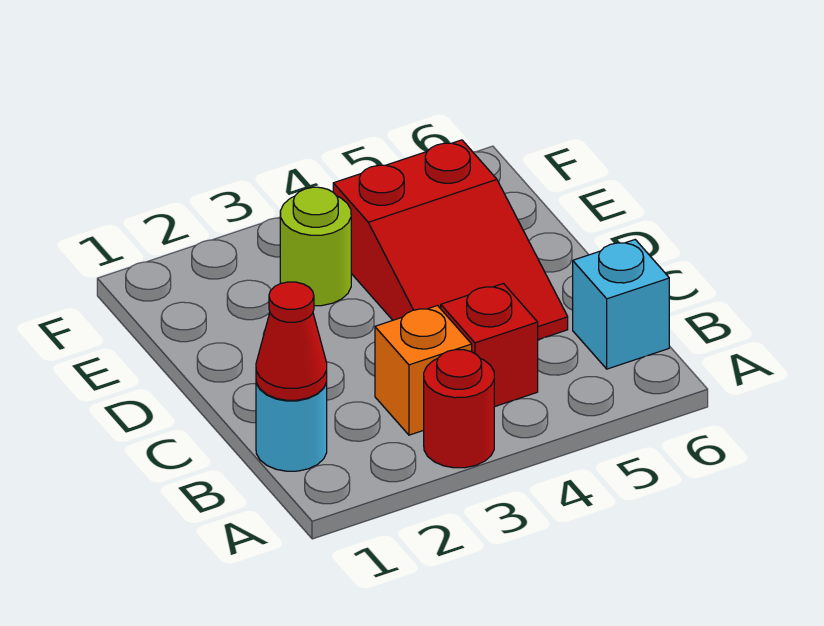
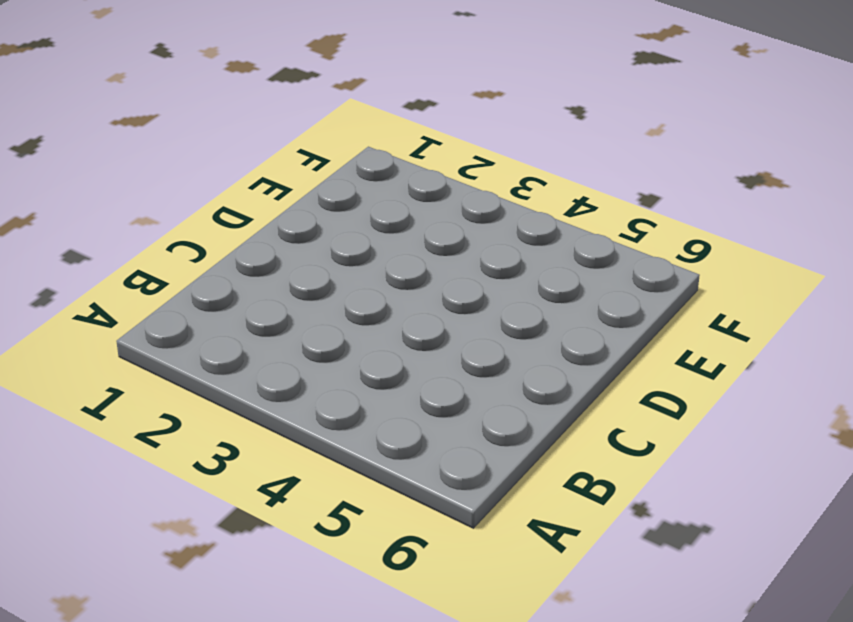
none -> red 1x1 round brick [424,350,494,468]
none -> cyan 1x1 round brick [256,382,327,471]

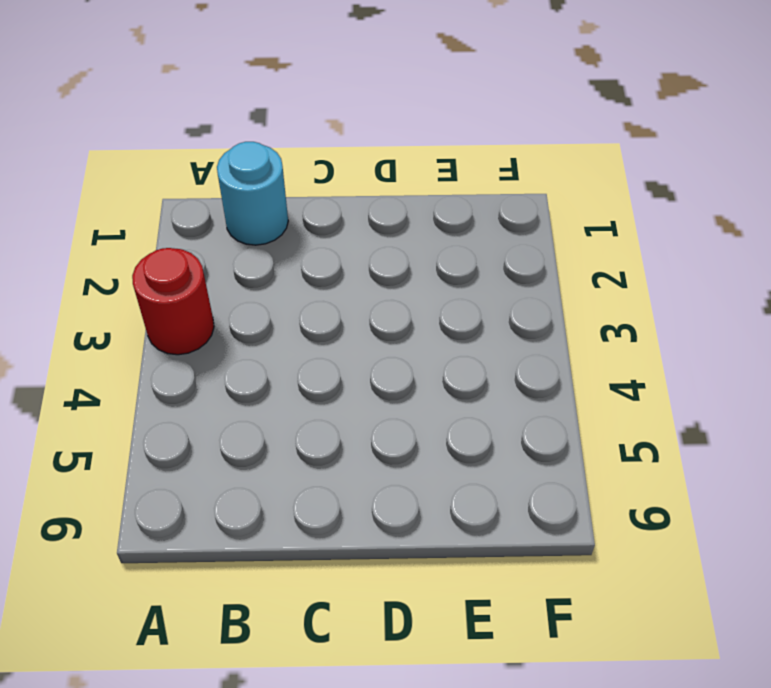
none -> orange 1x1 brick [375,306,472,435]
none -> red 1x1 brick [441,284,538,407]

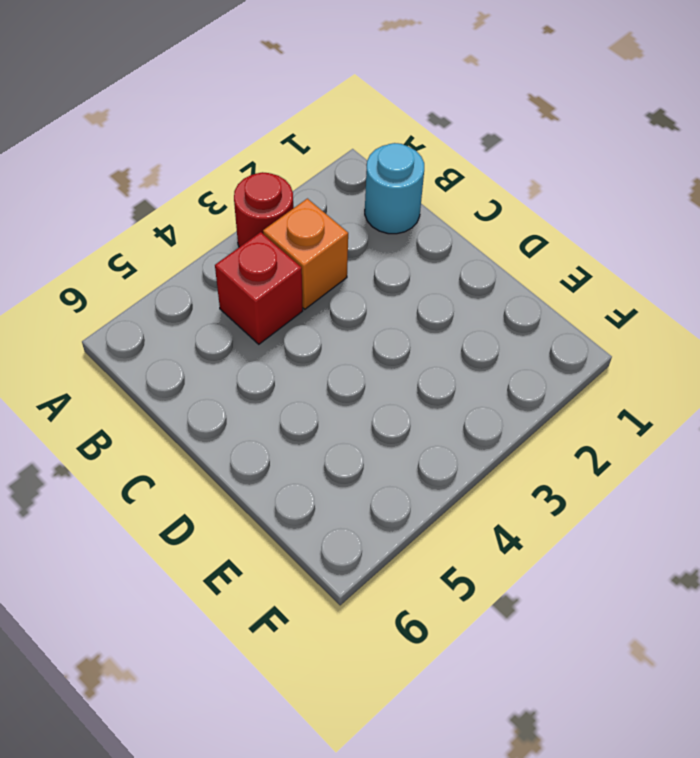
none -> cyan 1x1 brick [573,240,669,369]
none -> red 2x3 slope [333,140,568,340]

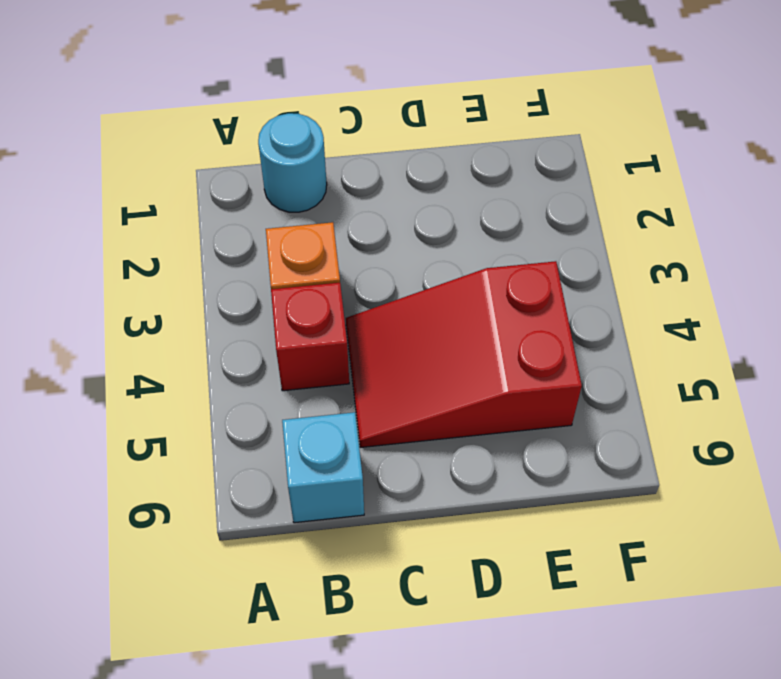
none -> red 1x1 round brick [424,350,494,468]
none -> lime 1x1 round brick [280,187,351,306]

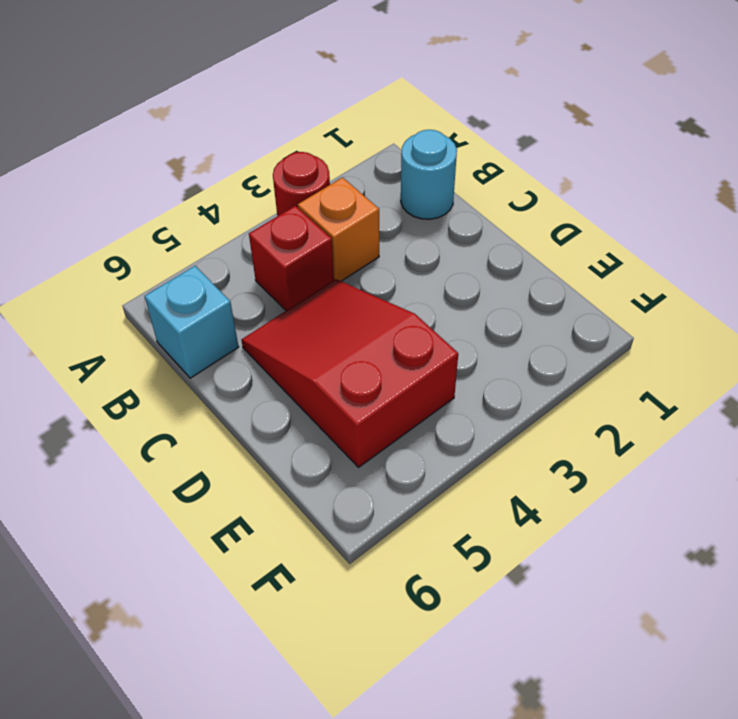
none -> lime 1x1 round brick [280,187,351,306]
none -> red 1x1 cone [256,282,327,400]

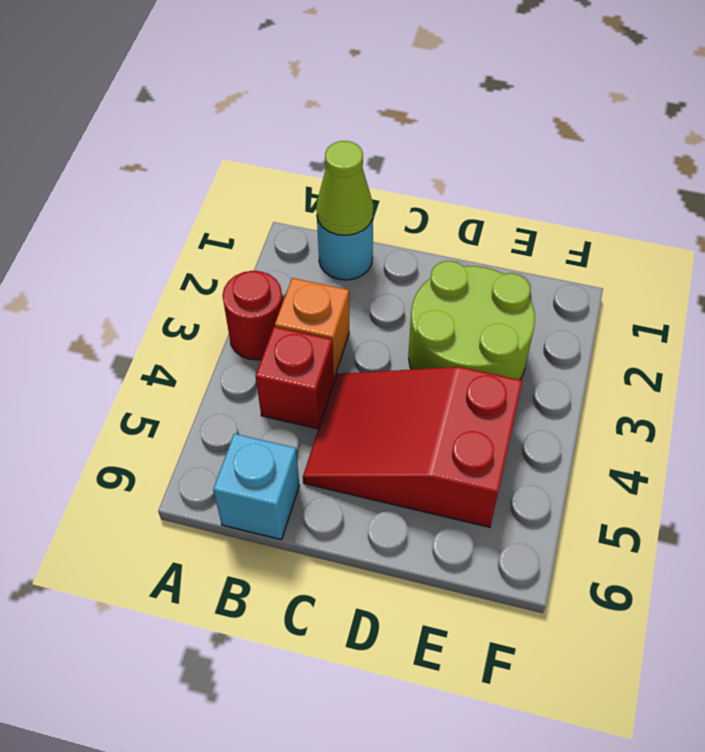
lime 1x1 cone [316,141,373,235] -> red 1x1 cone [256,282,327,400]
lime 2x2 round brick [409,261,535,380] -> lime 1x1 round brick [280,187,351,306]

